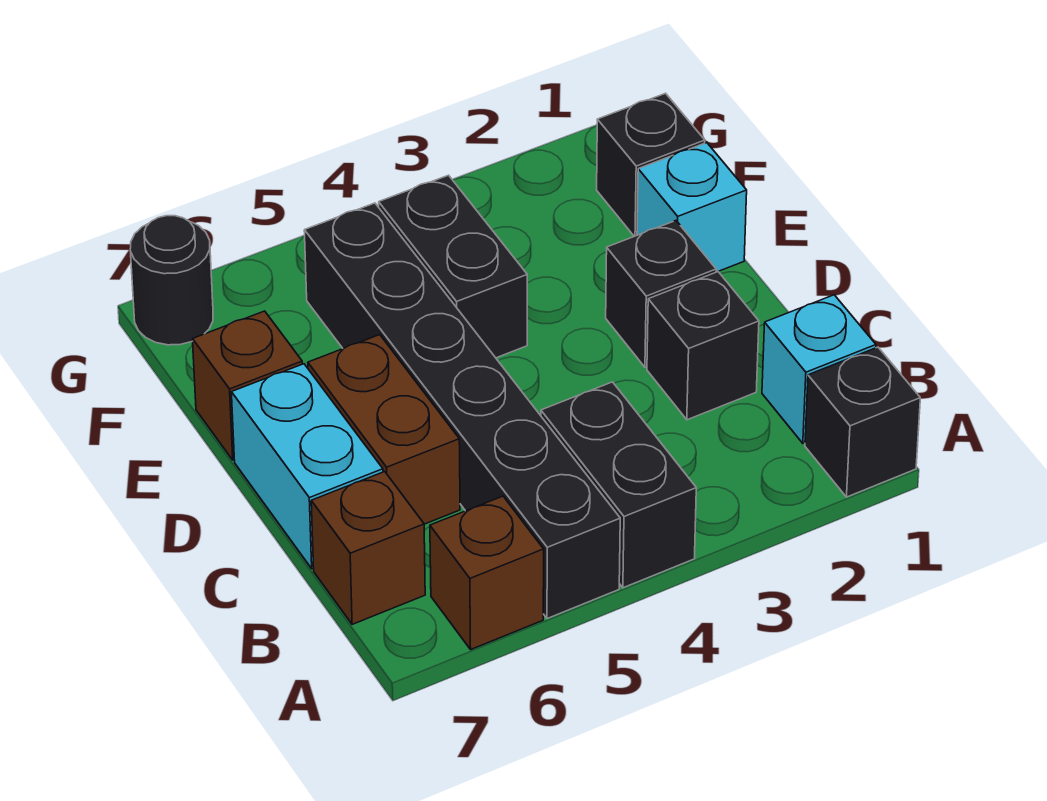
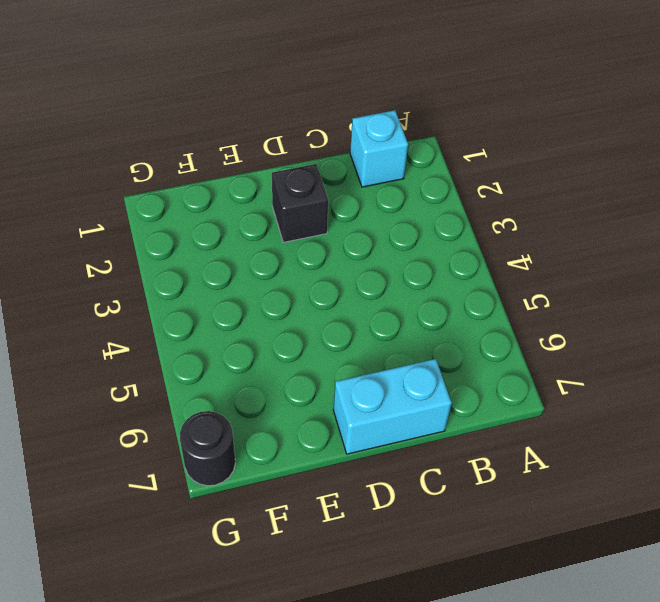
none -> black 1x1 brick [805,347,920,497]
none -> black 1x2 brick [541,382,696,588]
none -> black 1x6 brick [304,203,620,619]

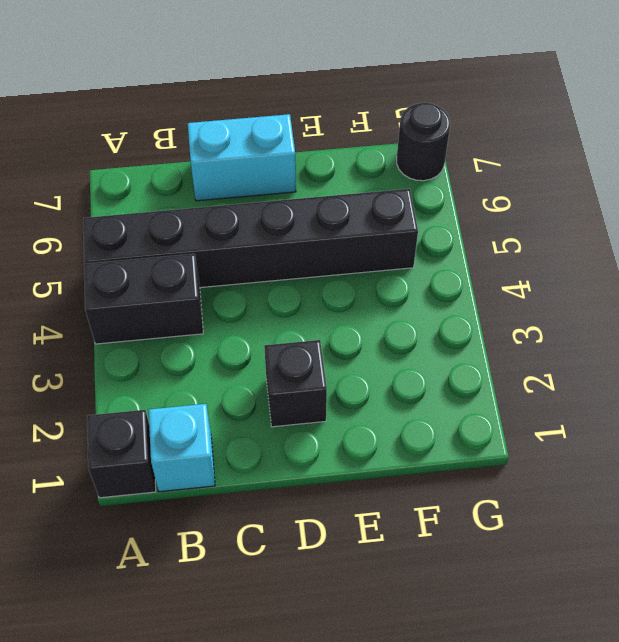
none -> brown 1x1 brick [430,496,544,649]
none -> brown 1x1 brick [311,472,425,624]
none -> black 1x1 brick [647,272,759,420]

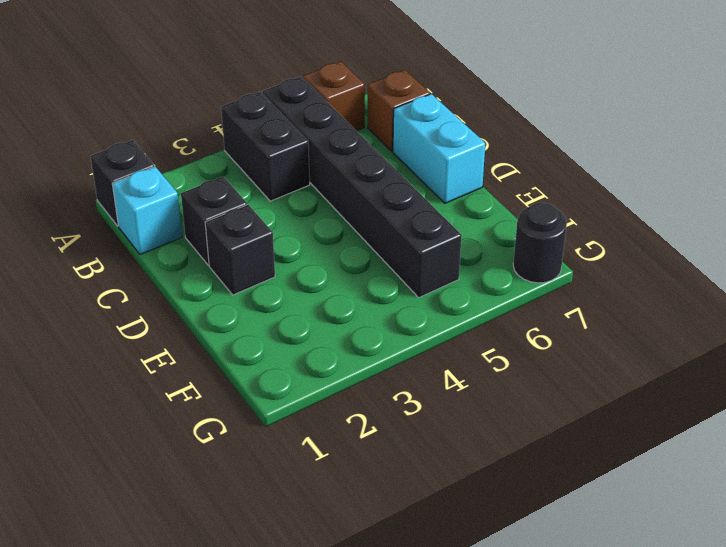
none -> brown 1x2 brick [308,335,460,524]
none -> cyan 1x1 brick [637,143,747,272]
none -> black 1x2 brick [379,175,527,358]

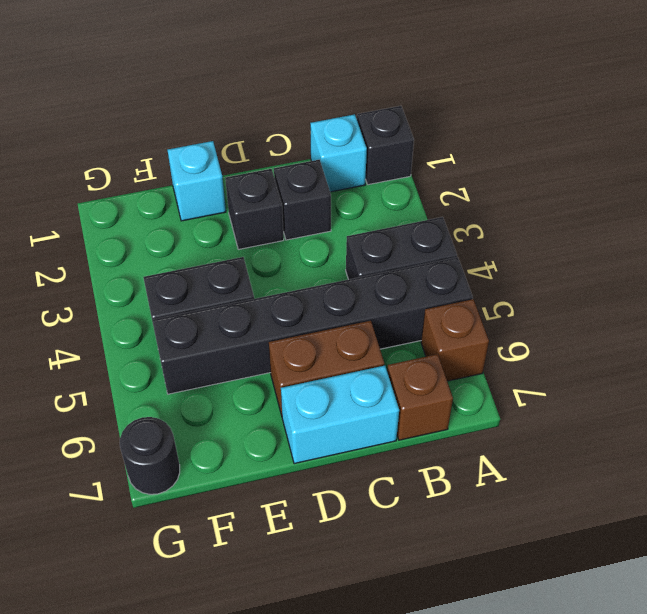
none -> brown 1x1 brick [193,311,302,460]
none -> black 1x1 brick [597,93,705,236]

